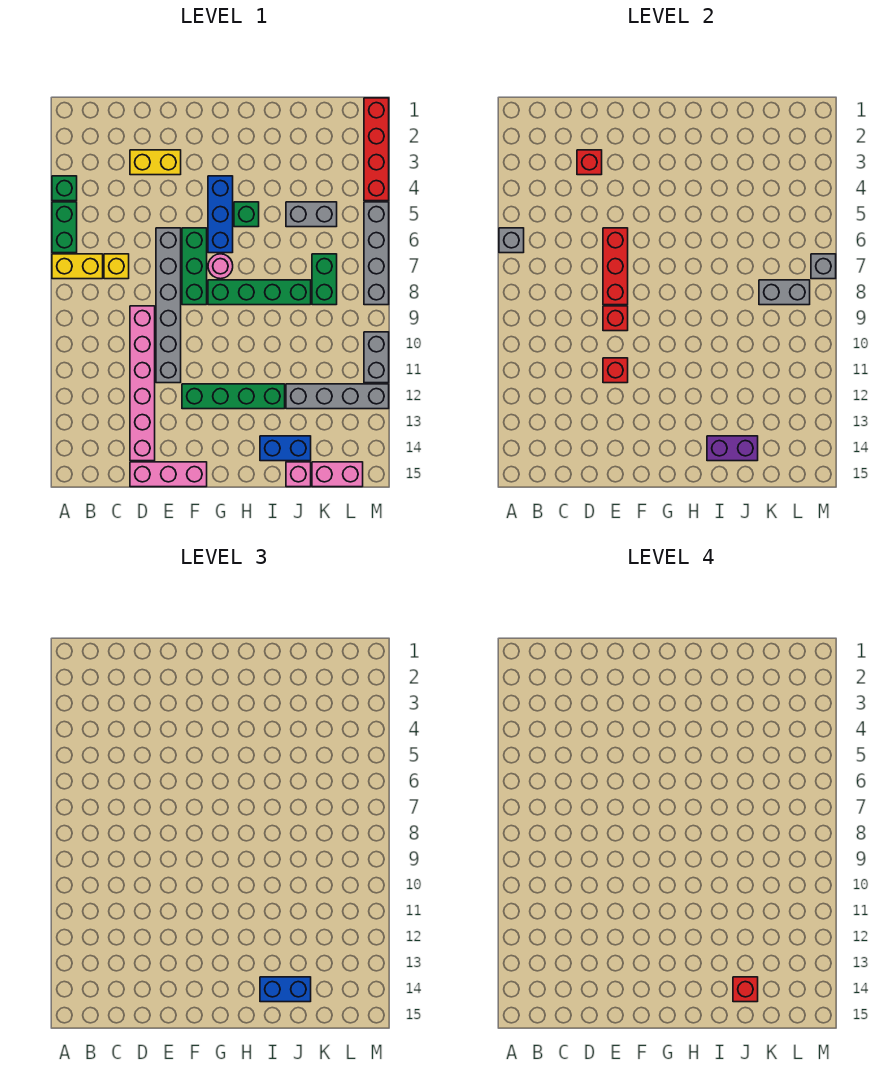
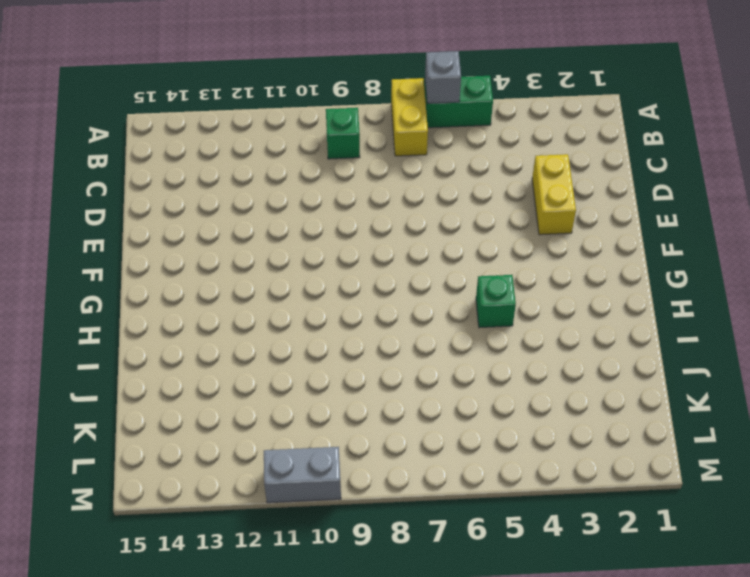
green 1x1 brick [326,108,360,159] -> green 1x1 brick moved to [52,176,77,201]
none -> yellow 1x1 brick [104,254,129,279]
none -> pink 1x6 brick [130,306,155,461]
none -> pink 1x3 brick [130,462,207,487]
none -> grey 1x6 brick [156,228,181,383]

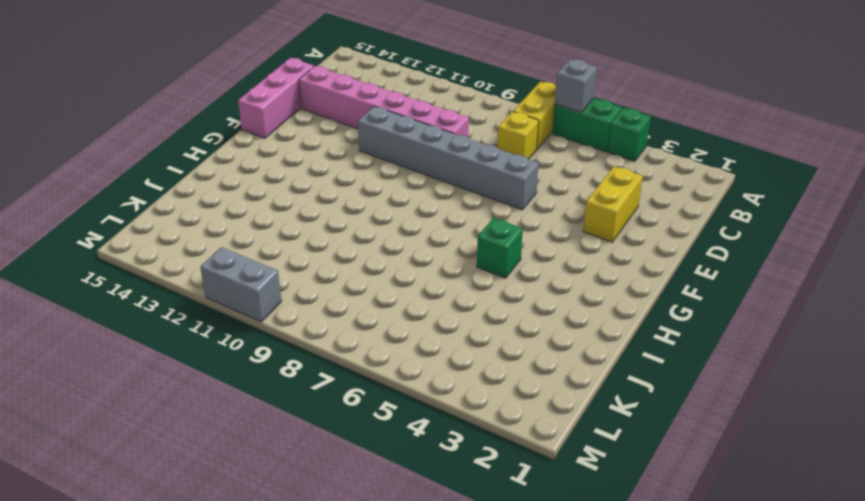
none -> green 1x3 brick [182,228,207,305]
none -> green 1x4 brick [182,384,285,409]
none -> blue 1x3 brick [208,176,233,253]
none -> pink 1x1 round brick [208,254,233,279]

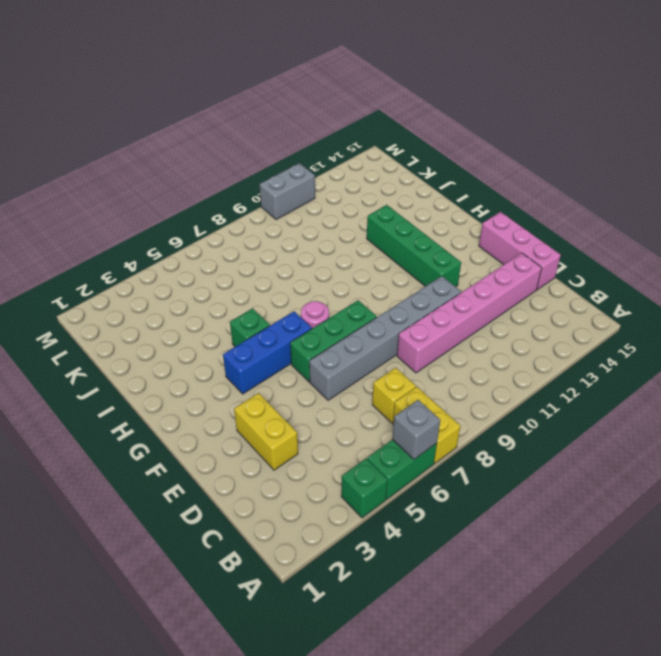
none -> green 1x4 brick [208,280,311,305]
none -> blue 1x2 brick [260,436,311,461]
none -> grey 1x2 brick [286,202,337,227]
none -> grey 1x4 brick [286,384,389,409]

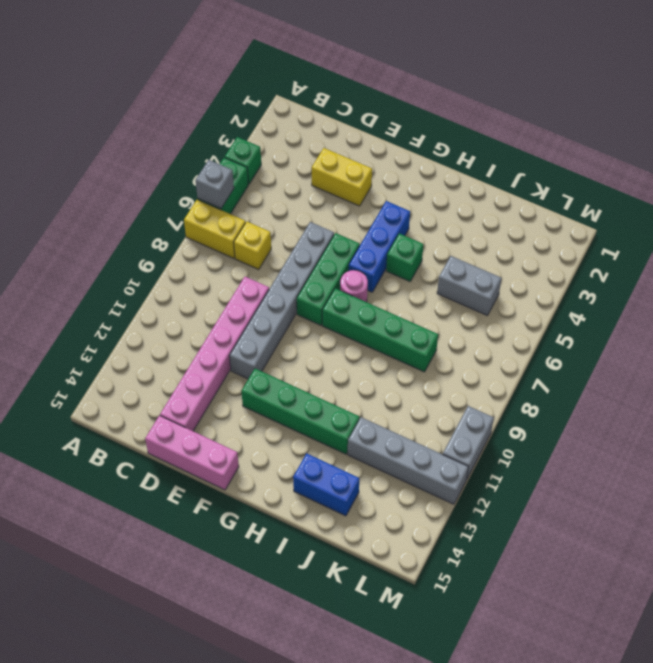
none -> pink 1x1 brick [286,462,311,487]
none -> green 1x2 brick [312,254,337,305]
none -> pink 1x2 brick [312,462,363,487]
none -> red 1x4 brick [364,98,389,201]

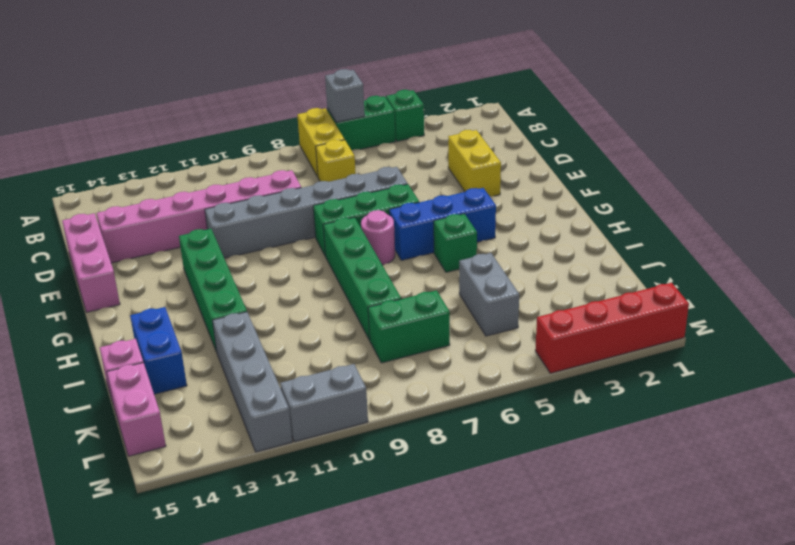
none -> grey 1x4 brick [364,202,389,305]
none -> red 1x1 brick [577,150,602,175]
none -> red 1x3 brick [603,228,628,305]
none -> red 1x1 brick [603,306,628,331]

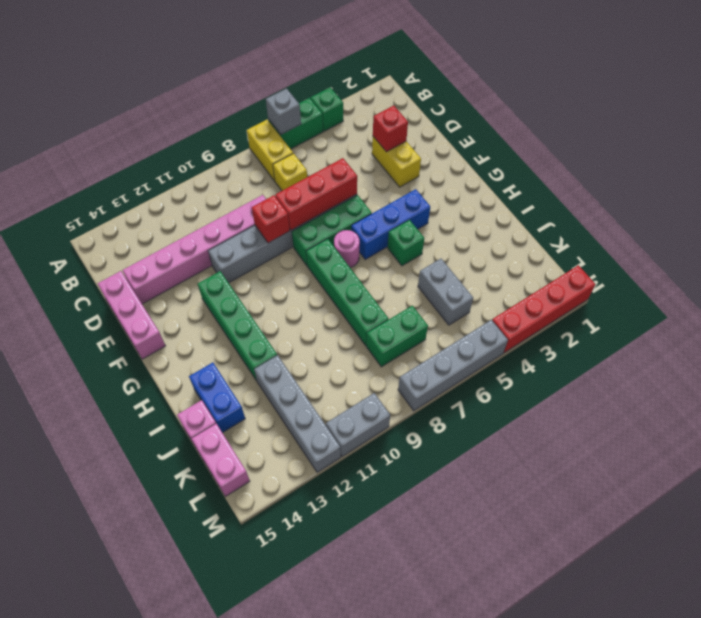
none -> red 1x1 brick [603,358,628,383]
none -> purple 1x2 brick [707,436,758,461]
none -> grey 1x2 brick [759,280,810,305]
none -> grey 1x1 brick [811,254,836,279]

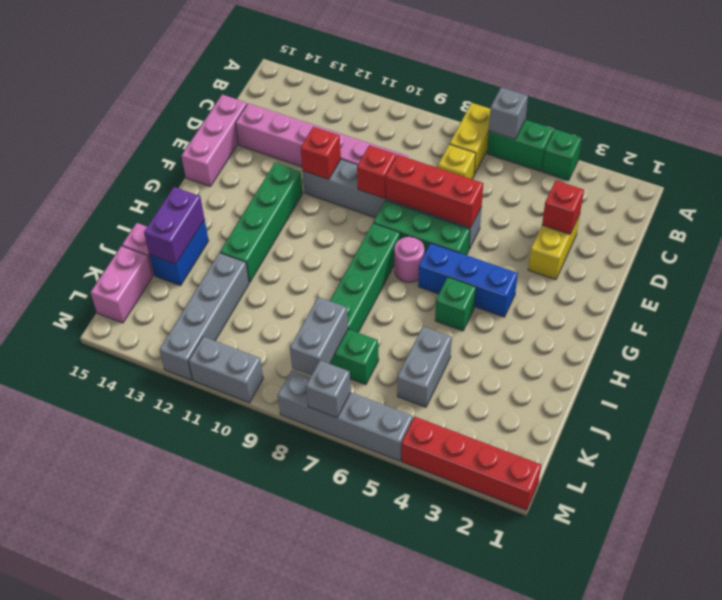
none -> blue 1x2 brick [260,977,311,1002]
none -> red 1x1 brick [733,977,758,1002]

